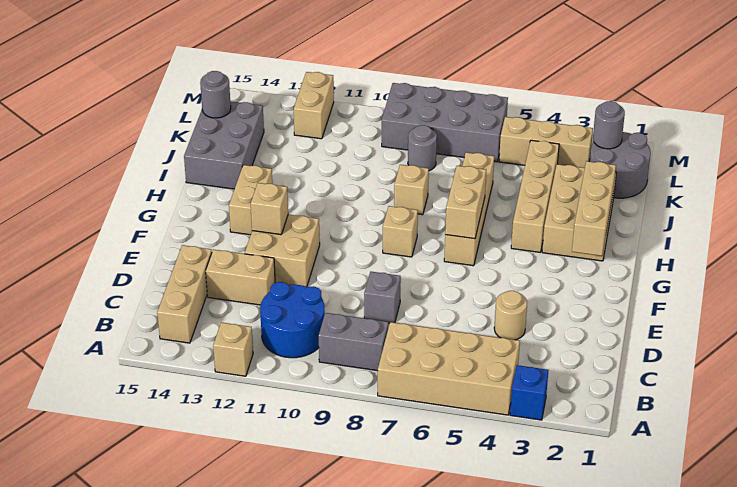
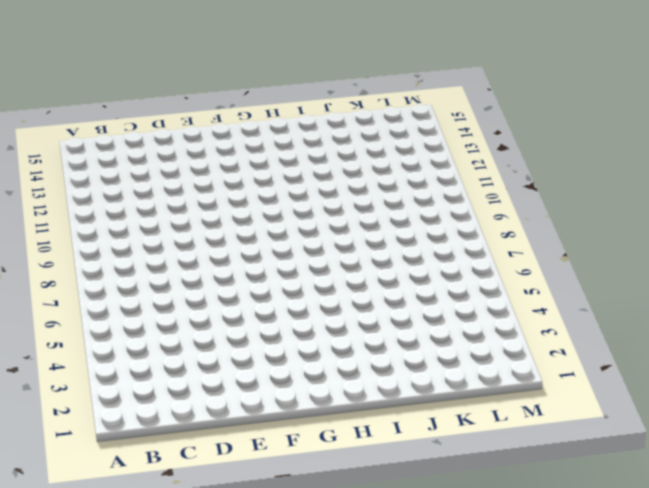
none -> blue 1x1 brick [510,365,548,420]
none -> tan 2x4 brick [378,322,520,415]
none -> tan 1x1 brick [213,322,253,376]

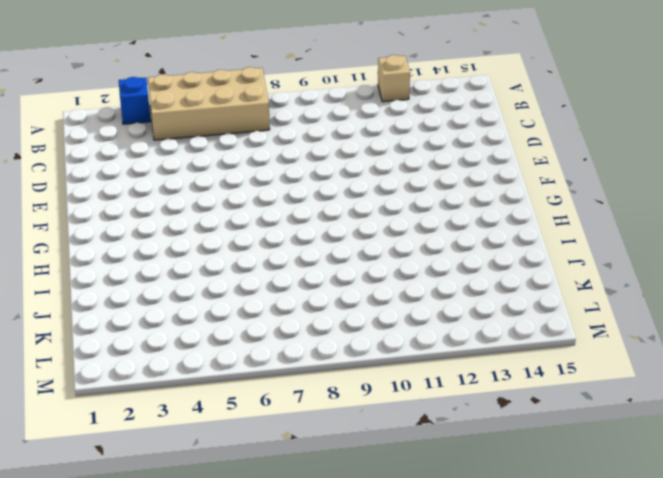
none -> grey 1x2 brick [319,313,388,371]
none -> blue 2x2 round brick [260,282,325,358]
none -> tan 1x3 brick [157,245,212,343]

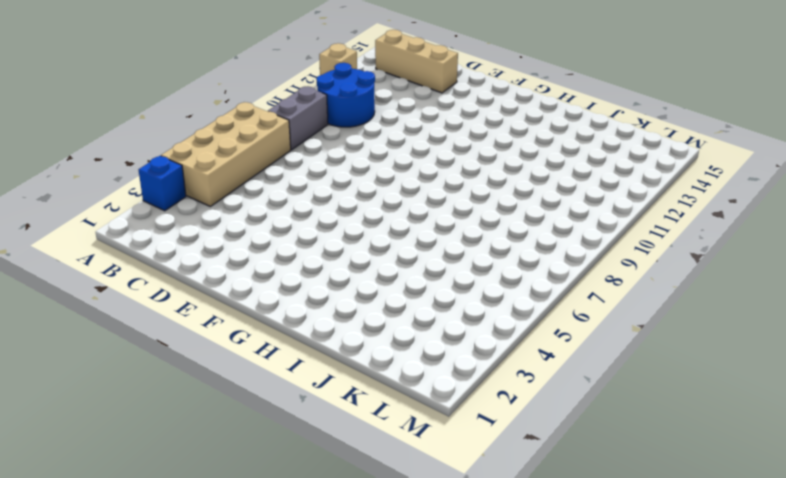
none -> tan 1x1 round brick [494,291,527,340]
none -> grey 1x1 brick [364,272,401,323]
none -> tan 1x2 brick [206,250,275,305]

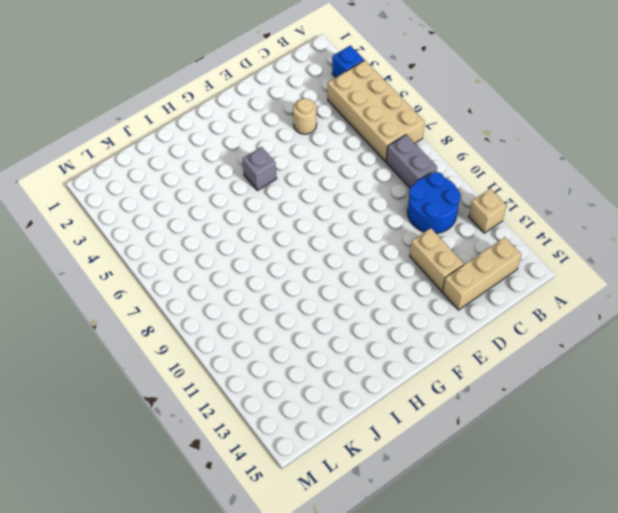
grey 1x1 brick [242,147,277,191] -> grey 1x1 brick moved to [364,272,401,323]
none -> tan 2x2 brick [245,214,320,287]
none -> tan 1x4 brick [444,152,494,266]
none -> tan 1x1 brick [383,206,418,257]

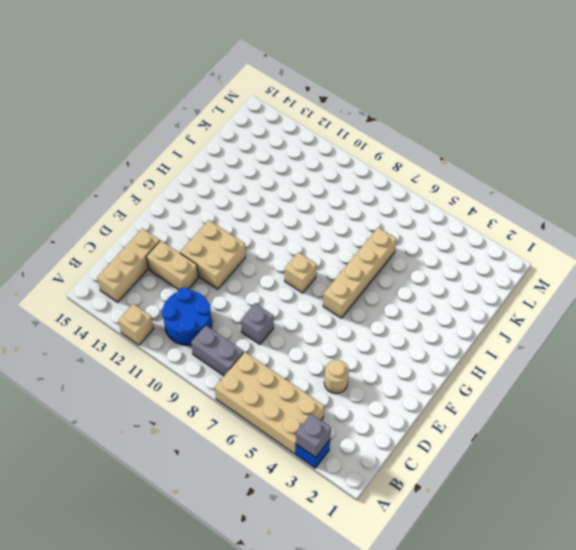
grey 1x1 brick [296,414,331,458] -> none
none -> tan 1x2 brick [229,165,272,235]
none -> tan 2x3 brick [542,164,616,261]
none -> tan 1x4 brick [511,140,559,252]

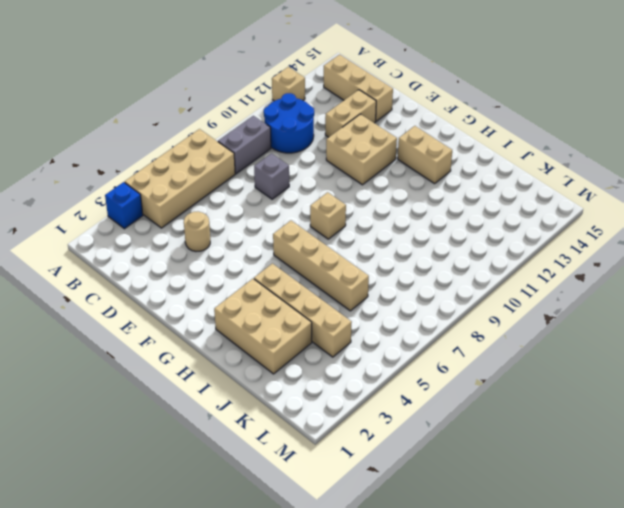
none -> tan 1x1 brick [394,165,429,215]
none -> grey 2x3 brick [184,101,264,189]
none -> grey 2x2 round brick [590,132,651,198]

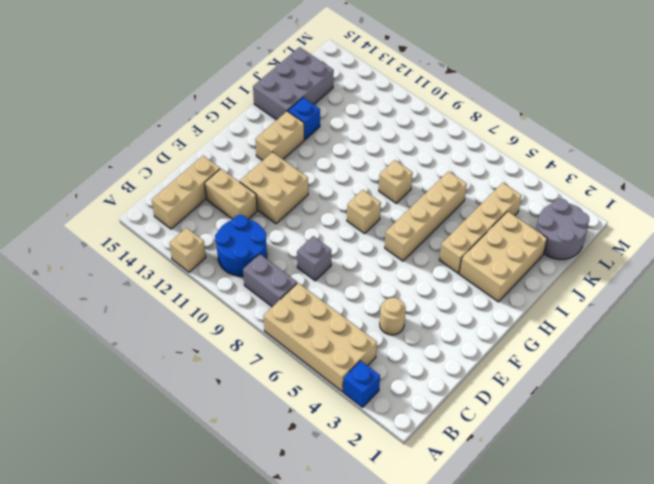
blue 1x1 brick [288,97,320,140] -> none
none -> grey 1x1 round brick [408,125,437,171]
none -> tan 1x3 brick [499,117,593,168]
none -> grey 2x4 brick [382,83,508,162]

